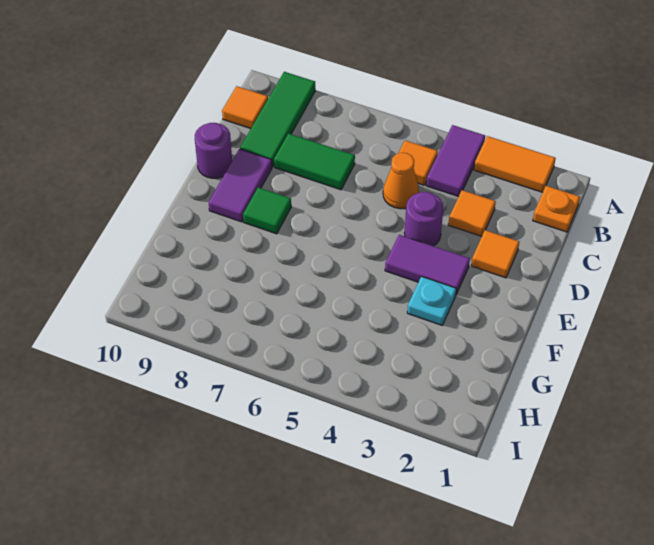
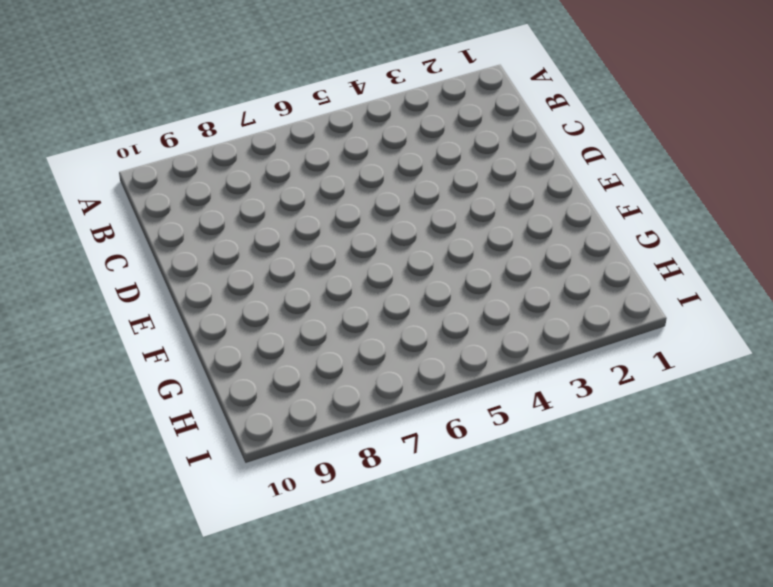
none -> orange 1x2 tile [474,136,556,192]
none -> purple 1x2 tile [426,125,485,197]
none -> green 1x3 tile [240,72,316,167]

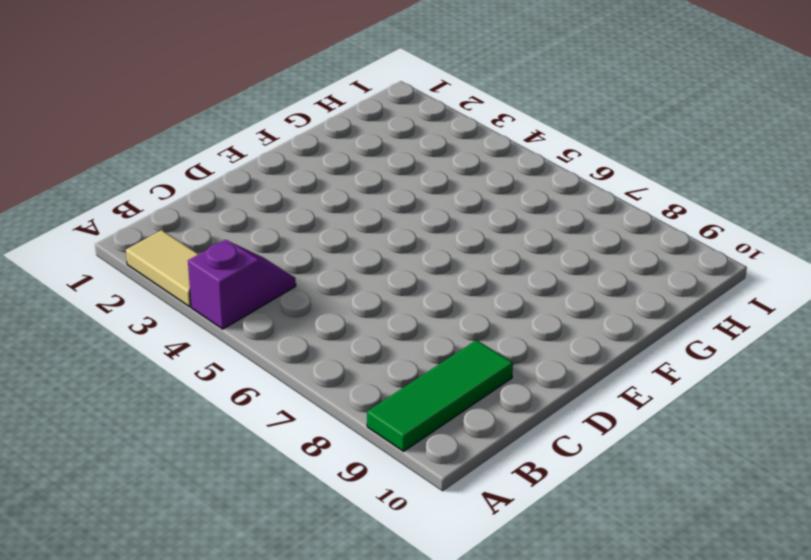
tan 1x2 tile [126,230,198,307] -> orange 1x2 tile [474,136,556,192]
purple 1x2 slope [188,240,296,329] -> purple 1x2 tile [426,125,485,197]
none -> orange 1x1 plate [533,186,580,232]
none -> orange 1x1 tile [399,140,438,185]
none -> orange 1x1 tile [222,86,268,129]

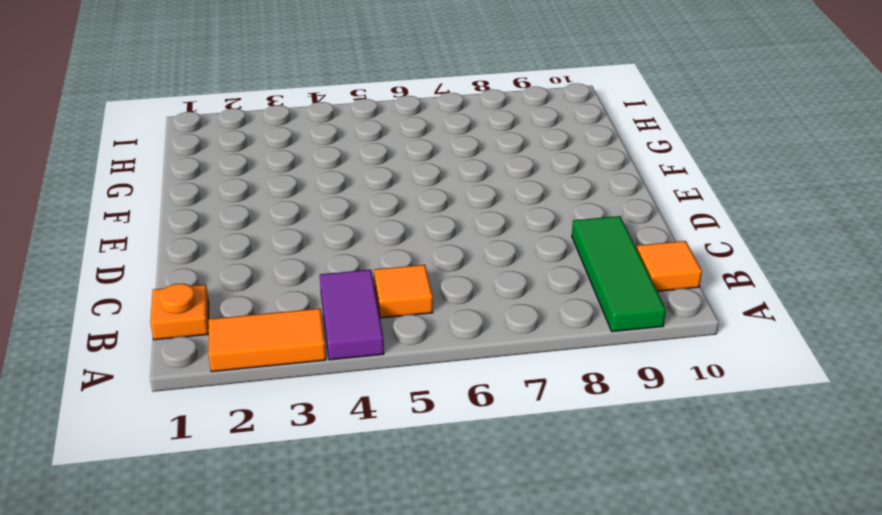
none -> orange 1x1 tile [448,190,496,236]
none -> orange 1x1 cone [383,153,419,209]
none -> green 1x2 tile [274,134,355,190]

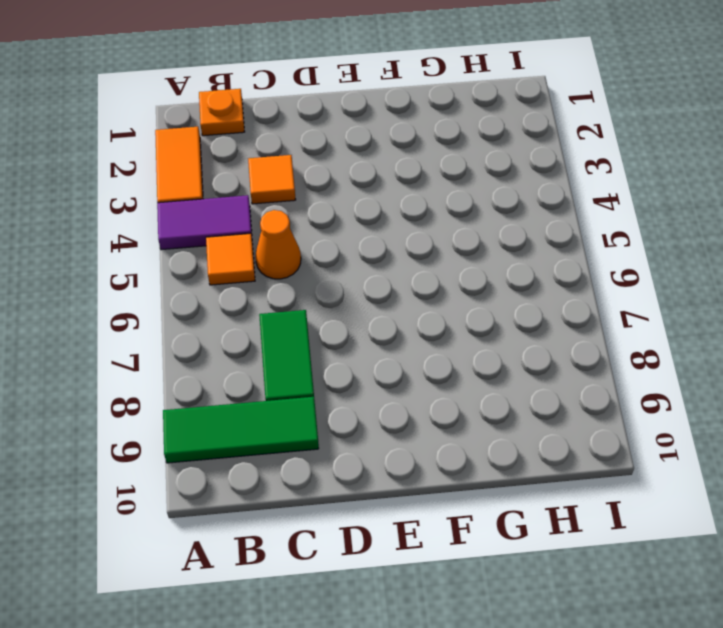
none -> orange 1x1 tile [222,86,268,129]
none -> orange 1x1 tile [471,230,519,278]
none -> purple 1x1 round brick [404,192,443,246]

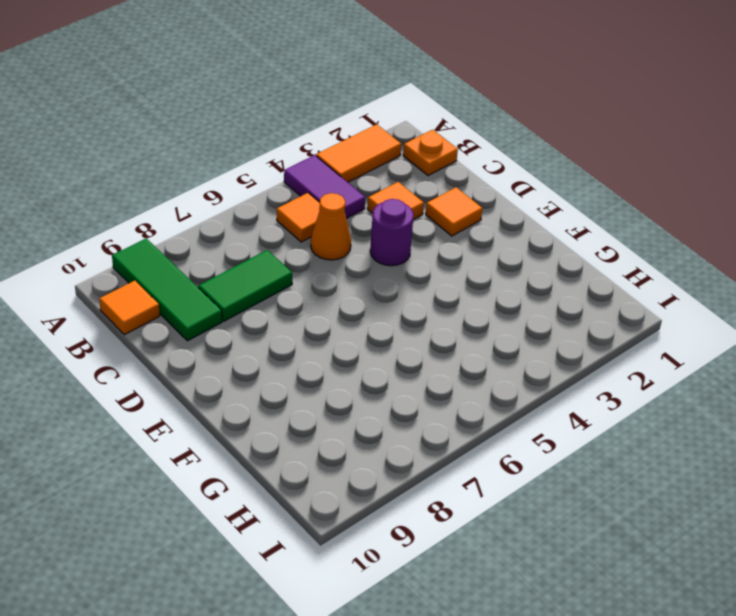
none -> purple 1x2 tile [209,149,272,222]
none -> purple 1x1 round brick [195,123,232,178]
none -> purple 1x2 tile [385,235,470,294]

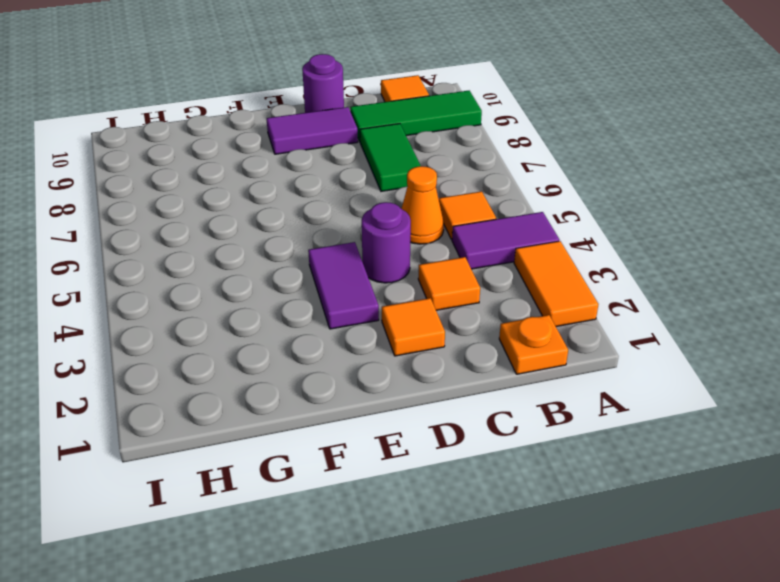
none -> green 1x1 tile [243,187,291,234]
none -> cyan 1x1 plate [407,276,456,325]

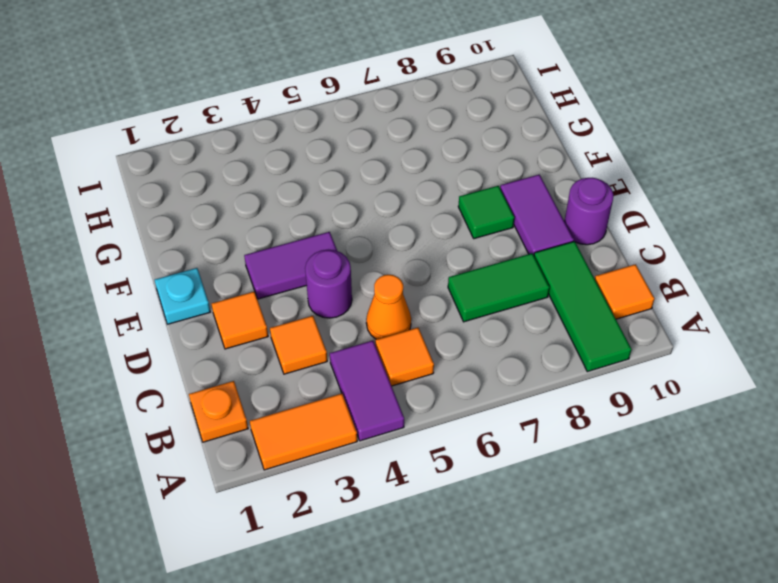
cyan 1x1 plate [155,268,210,324] -> cyan 1x1 plate moved to [407,276,456,325]

